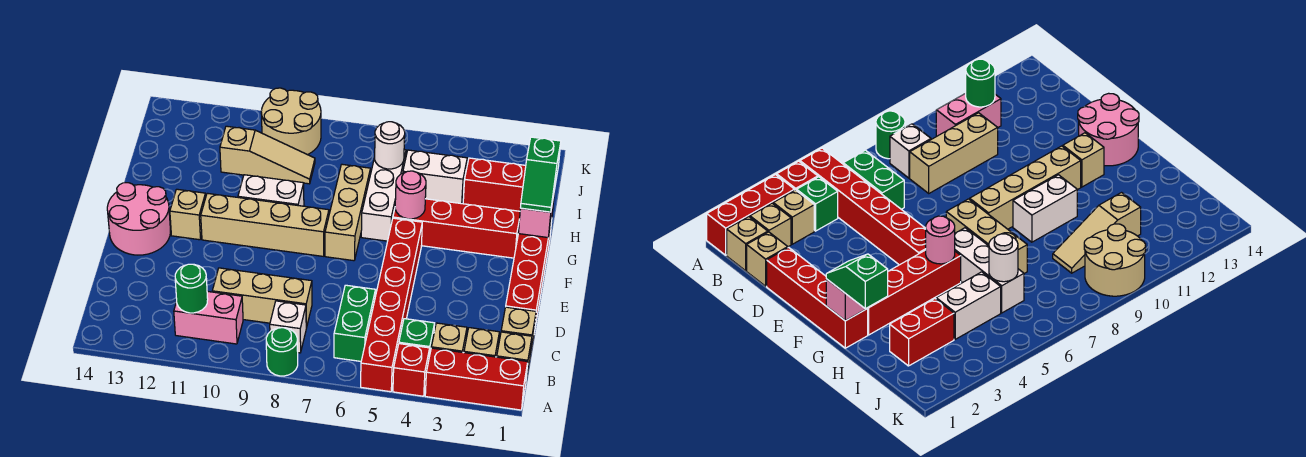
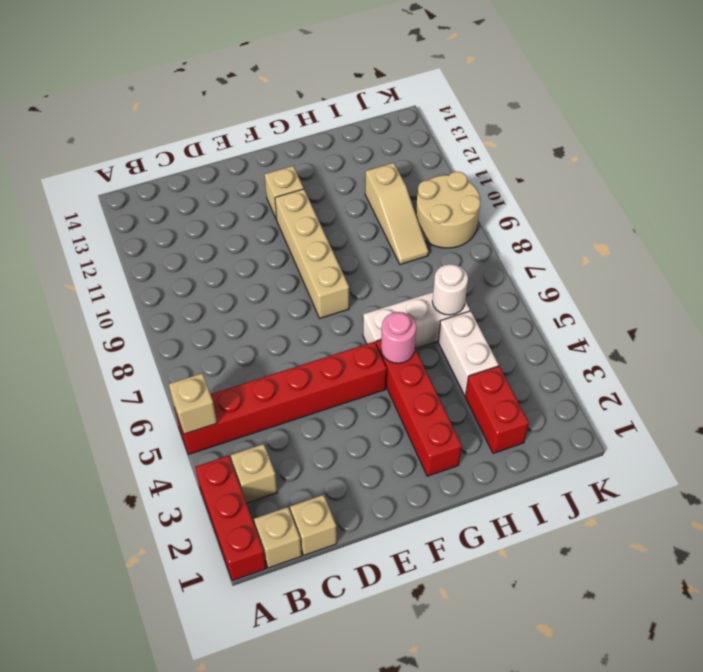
tan 1x1 brick [169,373,217,434] -> tan 1x1 brick moved to [464,328,499,357]
none -> red 1x1 brick [393,344,430,396]
none -> green 1x1 round brick [266,328,298,376]
none -> green 1x1 brick [399,319,435,355]
none -> green 1x2 brick [334,285,375,361]

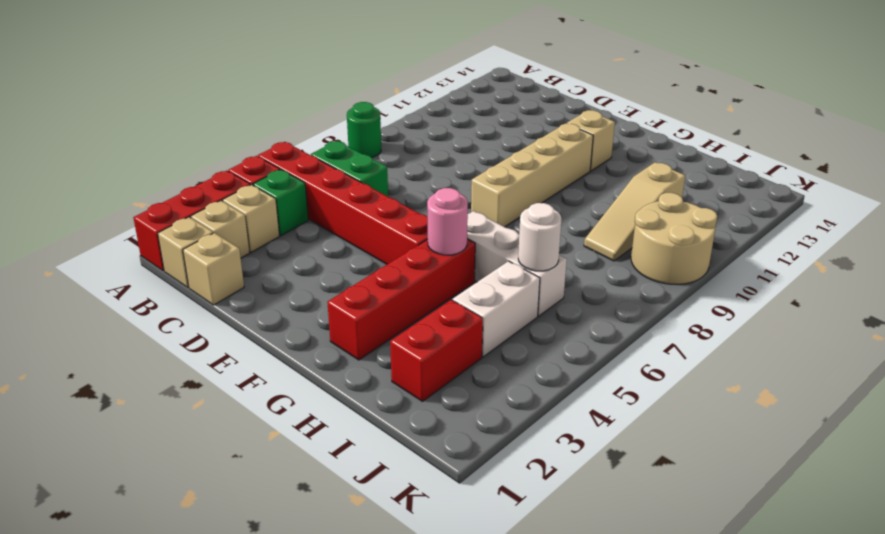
none -> white 1x1 brick [270,301,306,353]
none -> pink 1x2 brick [174,291,243,344]
none -> tan 1x3 brick [212,268,312,328]
none -> red 1x4 brick [506,220,552,332]

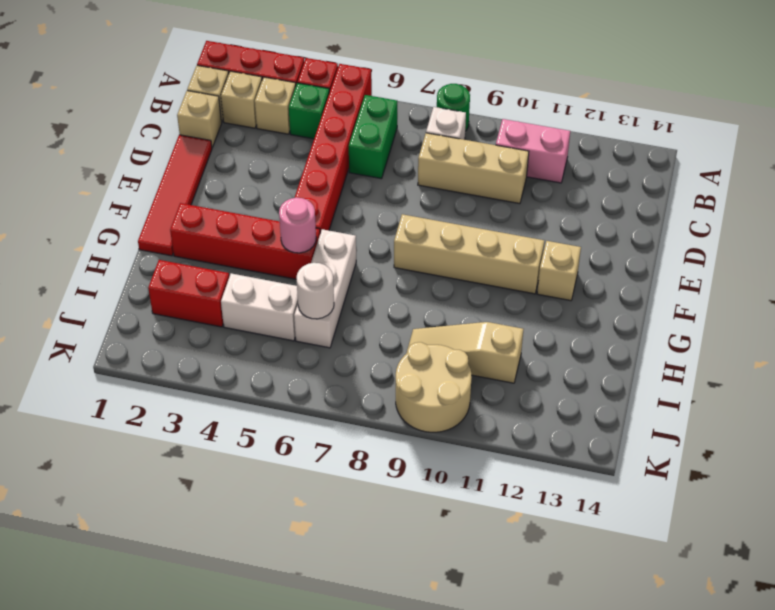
red 1x4 tile [138,135,212,256] -> red 1x4 brick [506,220,552,332]
none -> pink 2x2 round brick [107,183,170,255]
none -> tan 1x3 brick [325,164,370,261]
none -> white 1x2 brick [238,175,304,206]
none -> green 1x1 round brick [175,264,208,313]

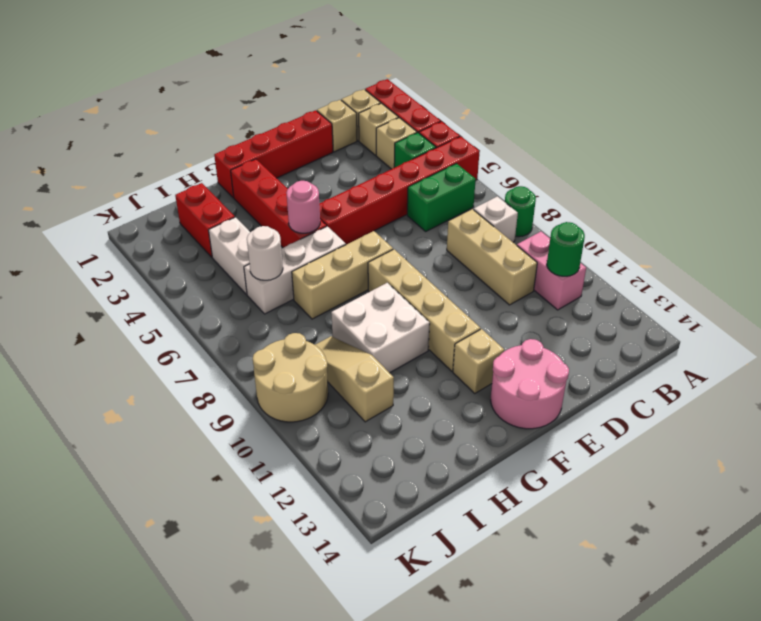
white 2x2 brick [331,283,430,373] -> white 1x2 brick [238,175,304,206]
none -> pink 1x1 brick [518,196,554,237]
none -> green 1x2 slope [521,137,561,212]

